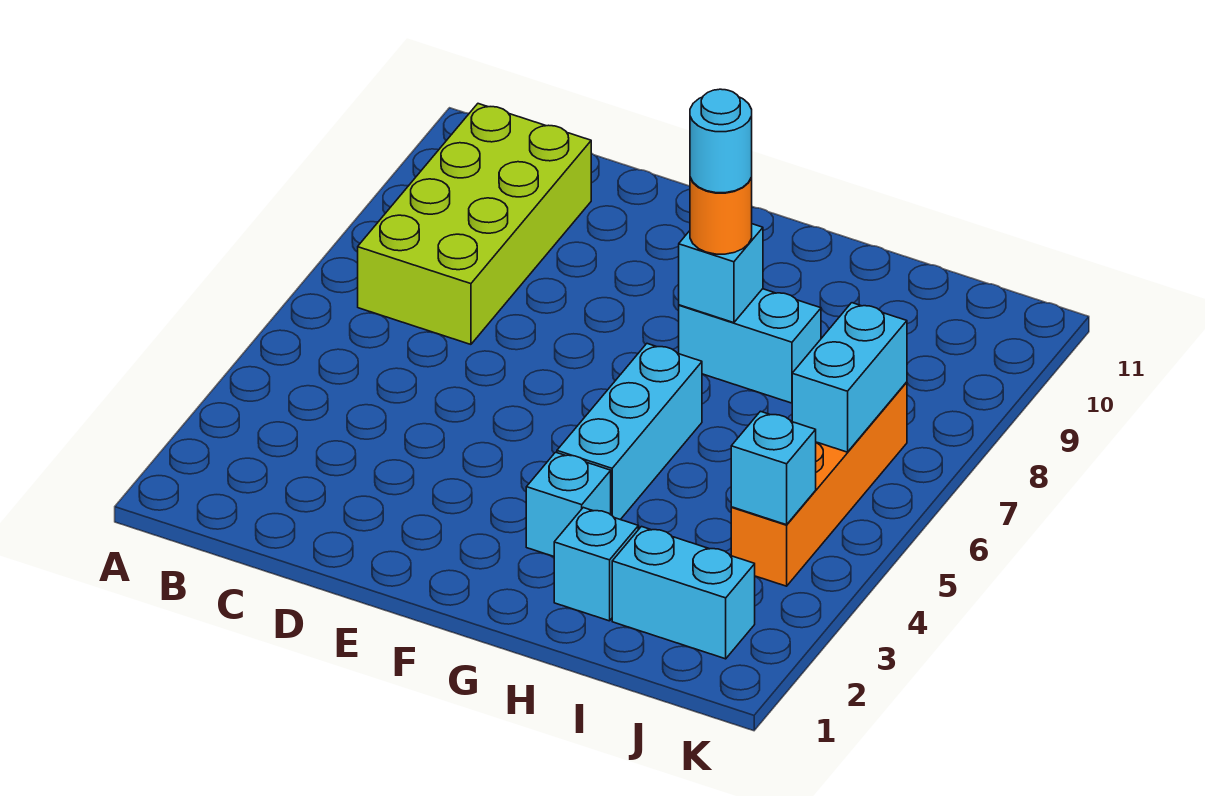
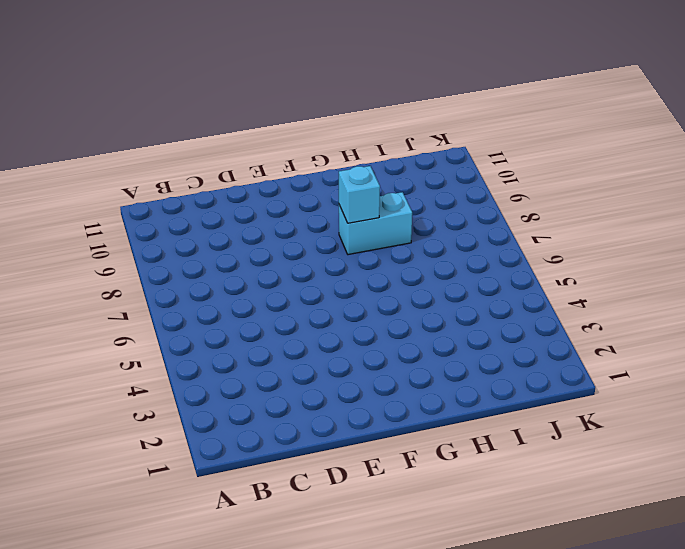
none -> lime 2x4 brick [358,104,591,344]
none -> cyan 1x1 brick [526,452,611,556]
none -> cyan 1x3 brick [557,344,702,520]

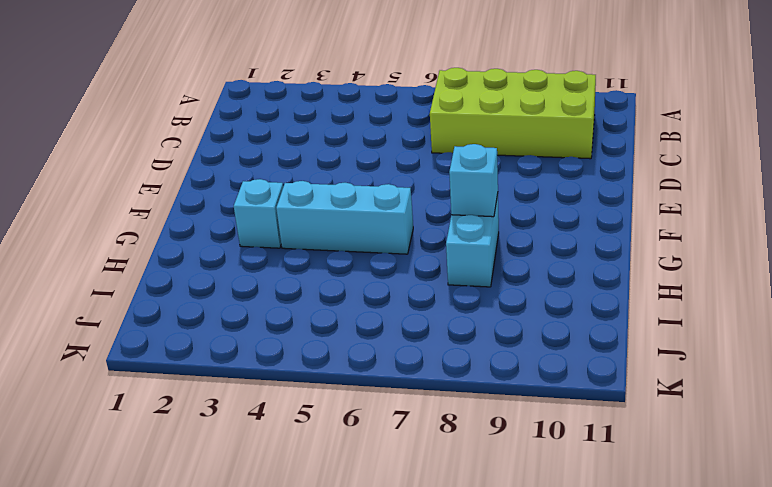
none -> cyan 1x1 brick [554,508,638,621]
none -> cyan 1x2 brick [612,527,755,659]
none -> orange 1x4 brick [731,382,907,586]

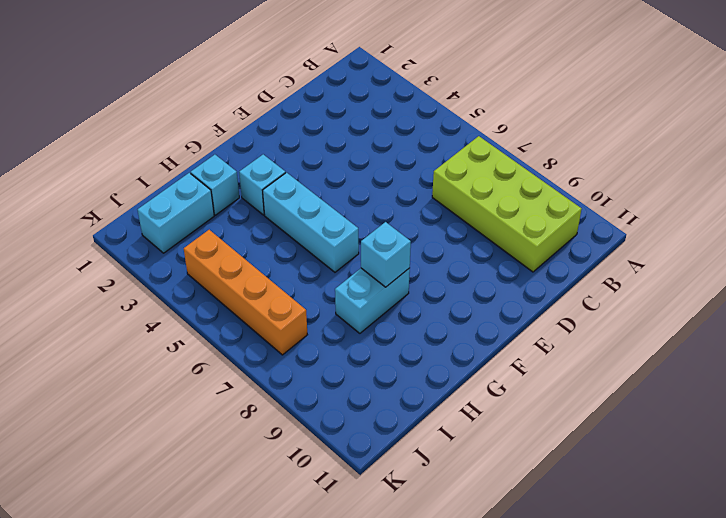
none -> cyan 1x1 brick [731,411,816,525]
none -> cyan 1x2 brick [792,303,907,452]
none -> orange 1x1 round brick [690,178,752,254]

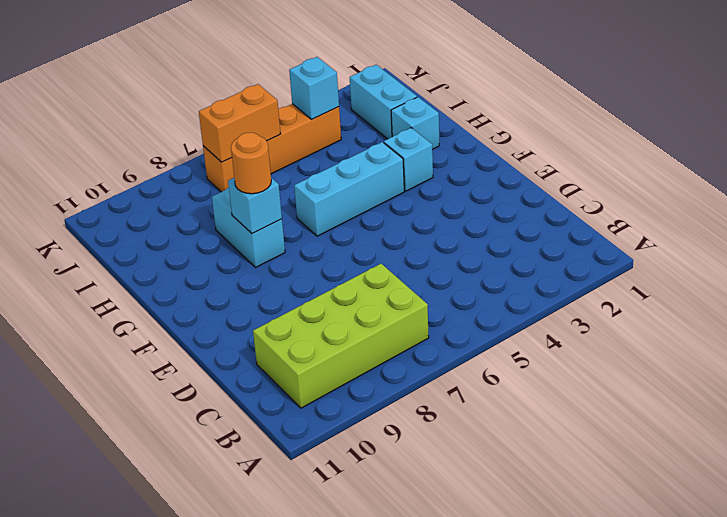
orange 1x2 brick [199,84,280,162] -> cyan 1x2 brick [792,303,907,452]
none -> cyan 1x1 round brick [690,89,752,193]

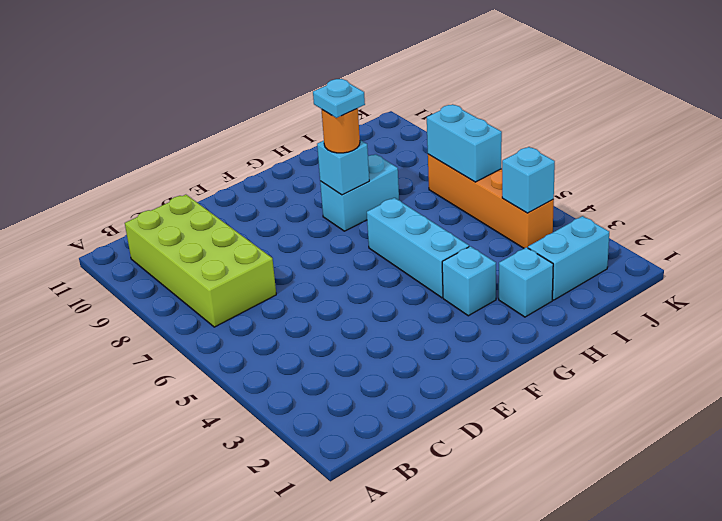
cyan 1x1 plate [313,79,365,118] -> cyan 1x1 round brick [690,89,752,193]

